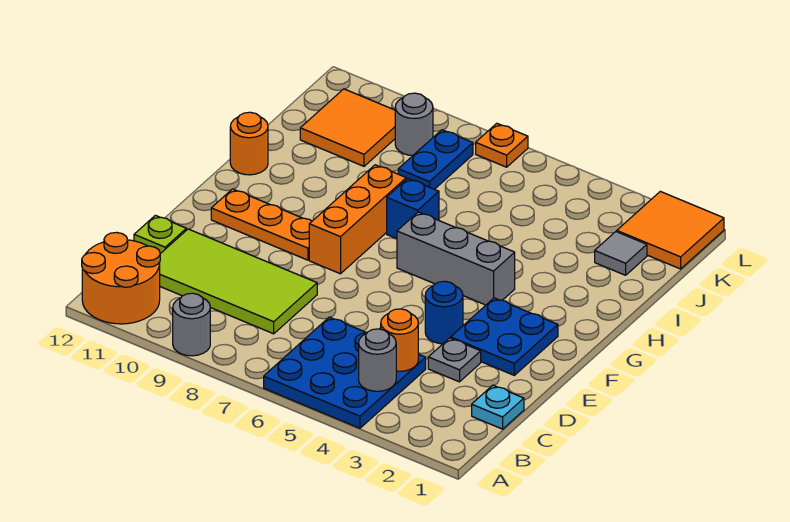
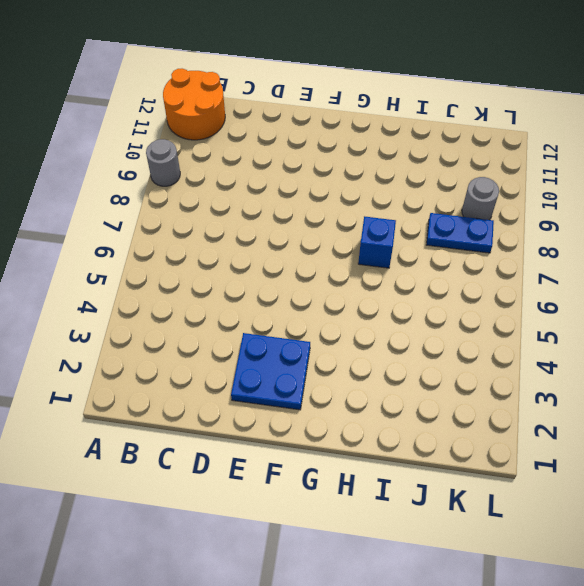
none -> blue 3x3 plate [264,317,426,428]
none -> cyan 1x1 plate [472,385,524,429]
none -> lime 2x4 tile [160,229,317,334]

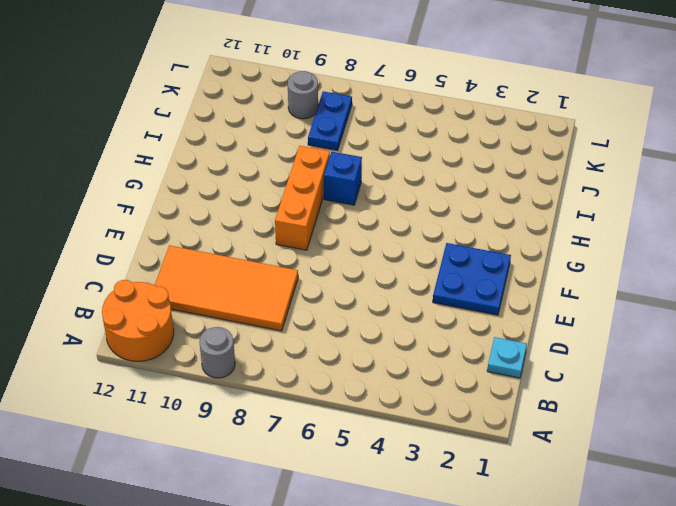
orange 2x4 tile [155,245,298,331] -> lime 2x4 tile [160,229,317,334]
none -> blue 3x3 plate [264,317,426,428]
none -> grey 1x1 plate [428,338,481,382]
none -> lime 1x1 plate [134,215,186,254]

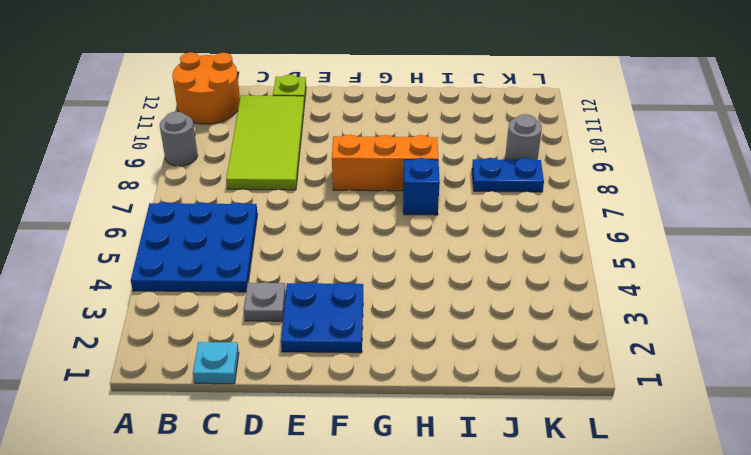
none -> blue 1x1 round brick [425,281,463,344]
none -> orange 1x3 plate [211,189,312,260]
none -> grey 1x3 brick [397,212,515,305]

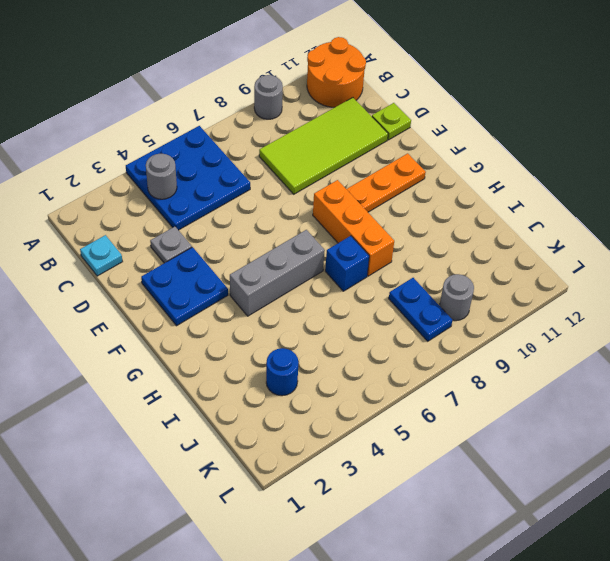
blue 1x1 round brick [266,348,299,396] -> blue 1x1 round brick moved to [425,281,463,344]
none -> orange 1x1 round brick [230,112,268,175]
none -> grey 1x1 tile [595,232,647,275]
none -> orange 2x2 tile [300,89,395,166]

